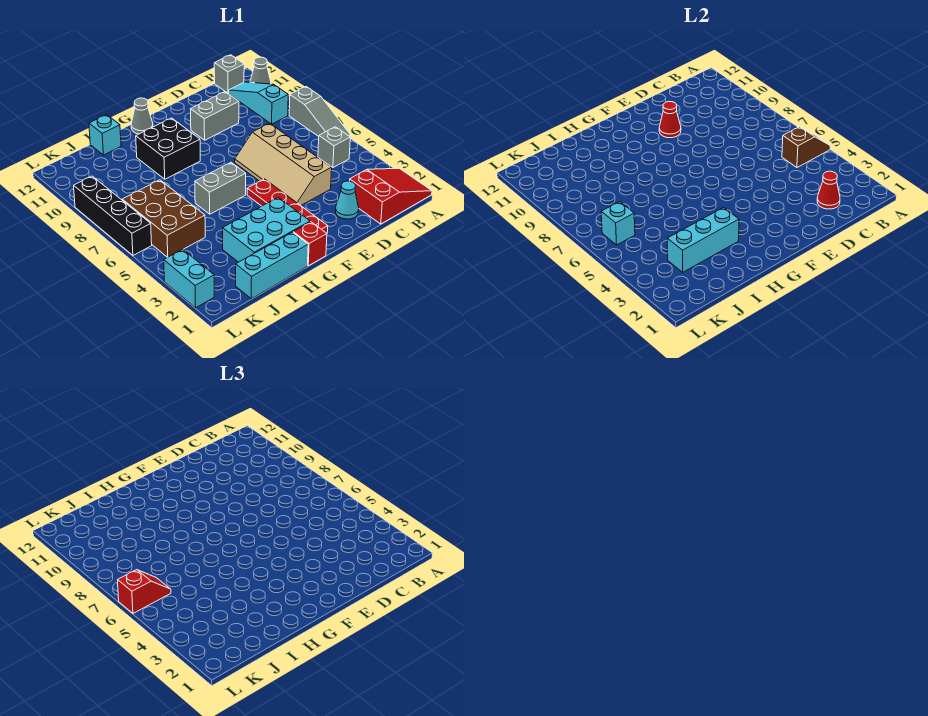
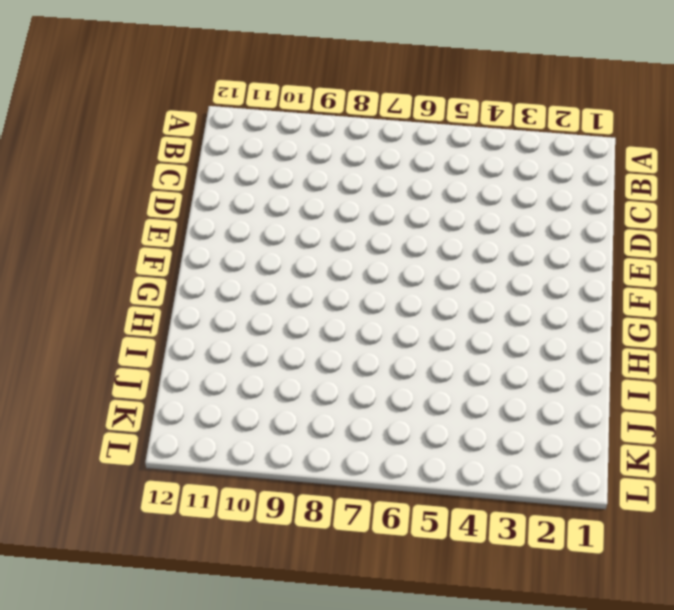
none -> red 2x3 slope [350,168,432,224]
none -> grey 1x3 slope [289,87,351,137]
none -> grey 1x1 cone [250,57,271,84]

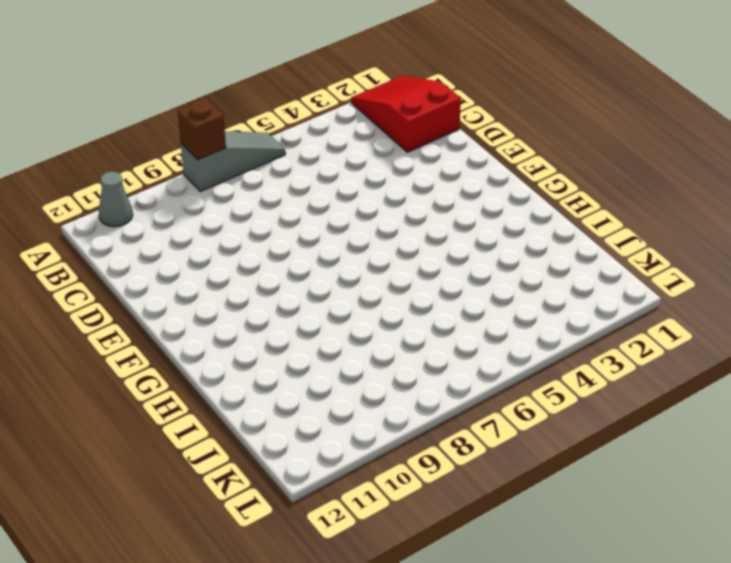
brown 1x1 brick [178,99,226,160] -> none
none -> grey 1x1 brick [318,127,350,168]
none -> cyan 1x3 slope [229,82,288,124]
none -> grey 1x1 brick [214,55,244,93]

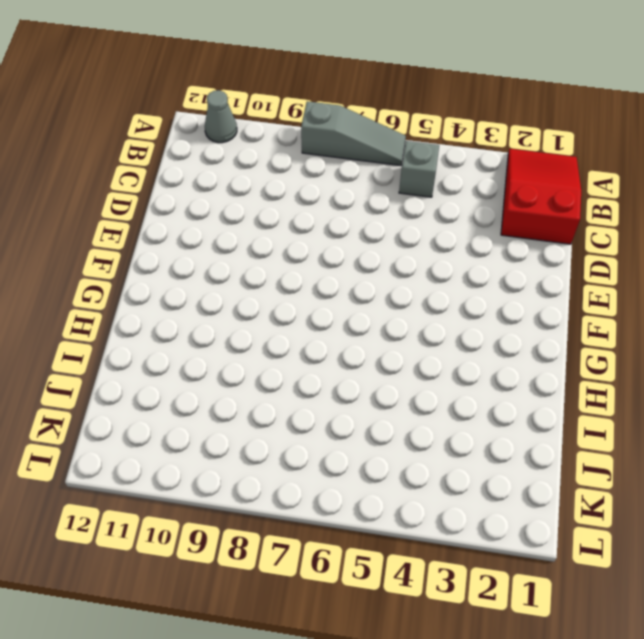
none -> cyan 1x3 slope [229,82,288,124]
none -> grey 1x1 brick [214,55,244,93]
none -> cyan 1x1 cone [336,181,359,219]

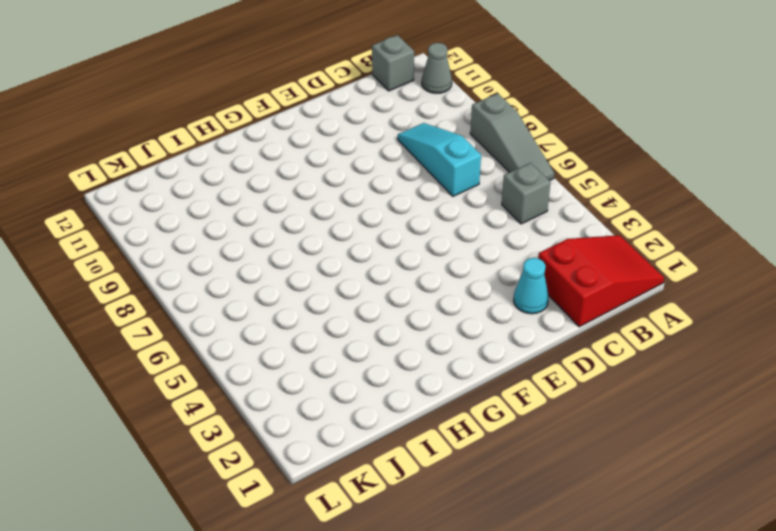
cyan 1x3 slope [398,123,481,196] -> cyan 1x3 slope moved to [229,82,288,124]
none -> tan 2x4 slope [235,123,332,206]
none -> grey 1x2 brick [190,92,239,140]
none -> red 1x4 plate [247,179,328,233]

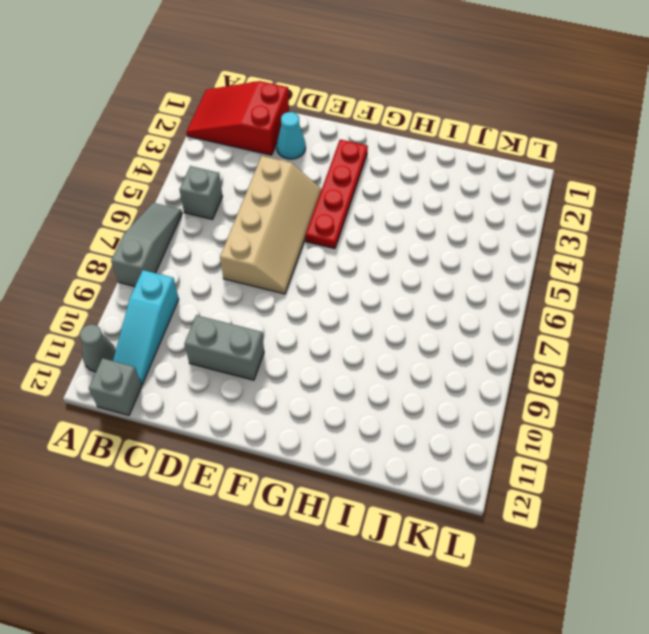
none -> red 1x1 brick [293,222,327,266]
none -> cyan 2x3 brick [223,197,310,262]
none -> grey 1x2 brick [195,162,246,214]

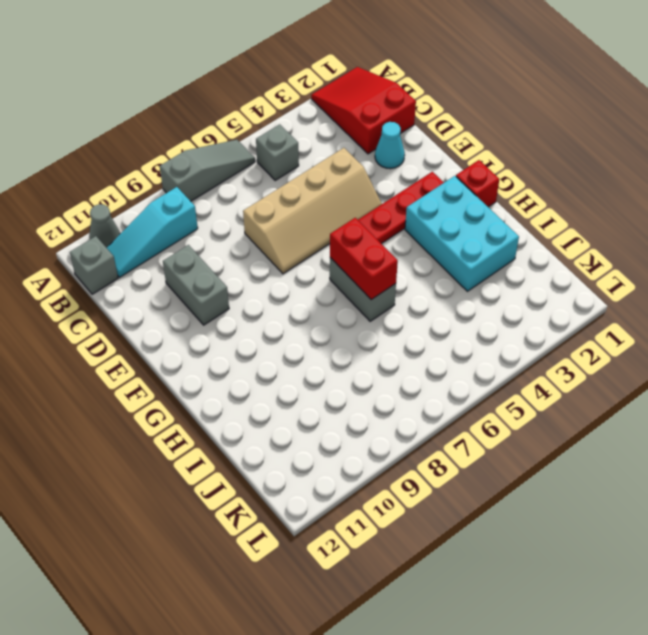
red 1x2 brick [330,218,398,300] -> none
none -> black 2x2 brick [136,118,200,179]
none -> grey 1x1 cone [131,98,153,134]
none -> cyan 1x3 brick [236,232,308,299]

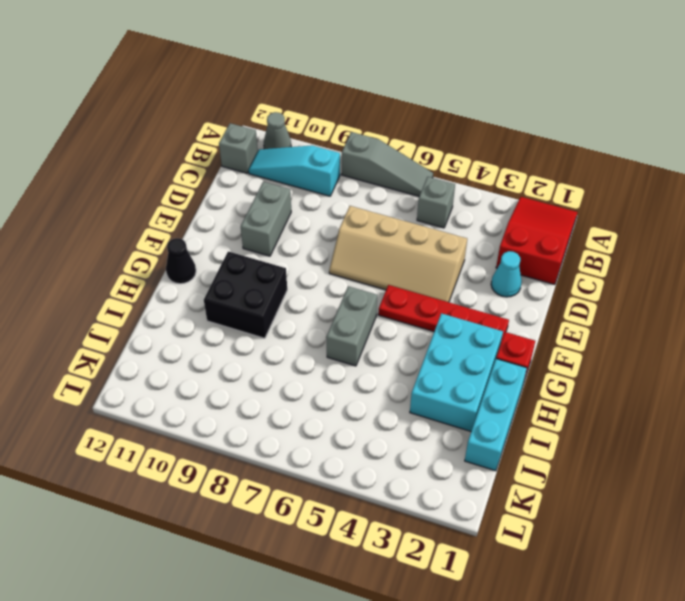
black 1x1 cone [166,238,196,284] -> grey 1x1 cone [131,98,153,134]
none -> cyan 1x1 brick [89,115,121,155]
none -> brown 2x3 brick [122,180,205,257]
none -> cyan 1x2 brick [164,249,214,308]

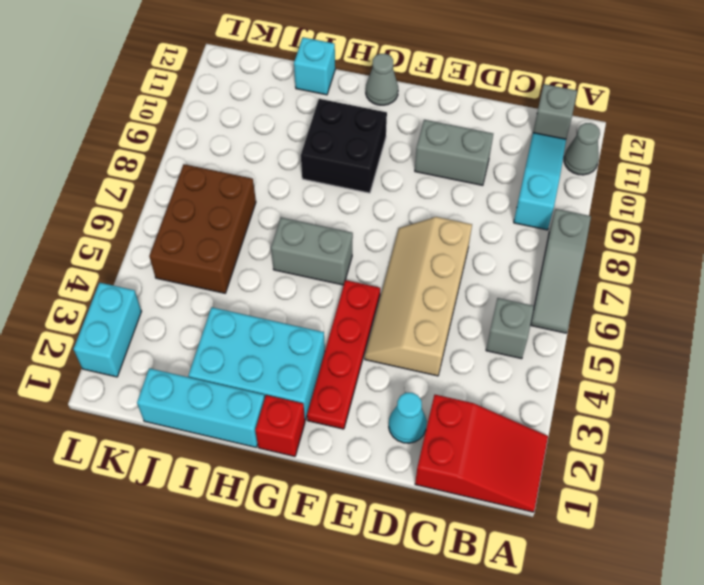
none -> black 1x4 brick [74,176,152,255]
none -> brown 1x2 slope [782,127,830,168]
none -> red 1x1 cone [817,171,840,209]

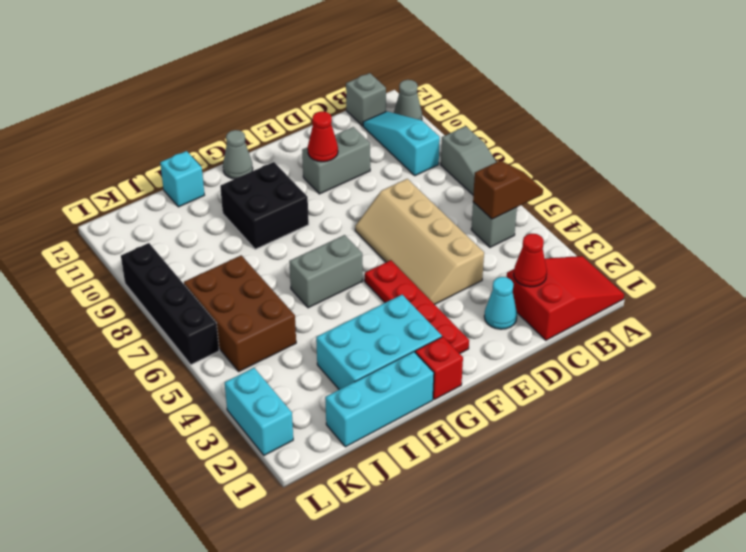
none -> cyan 1x3 brick [667,208,739,272]
none -> cyan 1x1 brick [601,202,635,245]
none -> red 1x2 slope [118,570,171,613]

